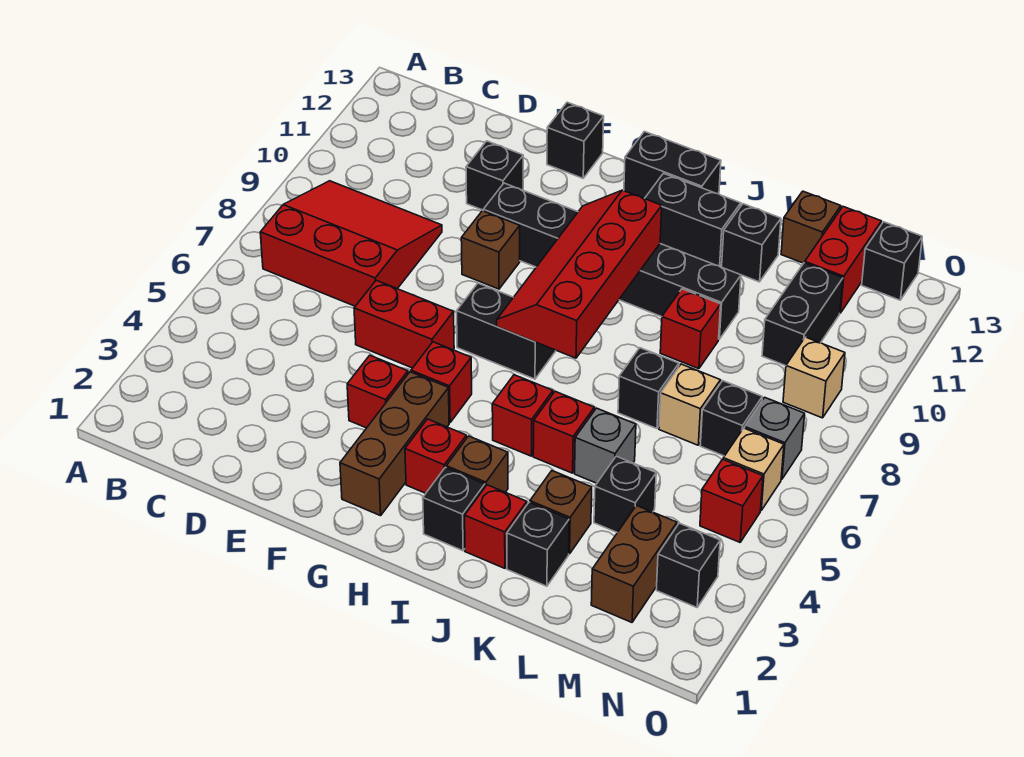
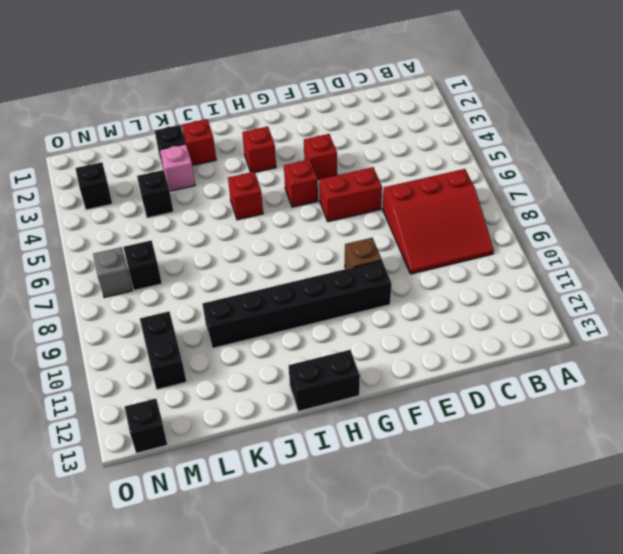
pink 1x1 brick [160,144,195,191] -> brown 1x1 brick [530,471,592,554]
none -> black 1x1 brick [466,141,523,210]
none -> black 1x1 brick [547,102,604,178]
none -> brown 1x3 brick [340,372,449,516]
none -> black 1x2 brick [457,283,556,379]

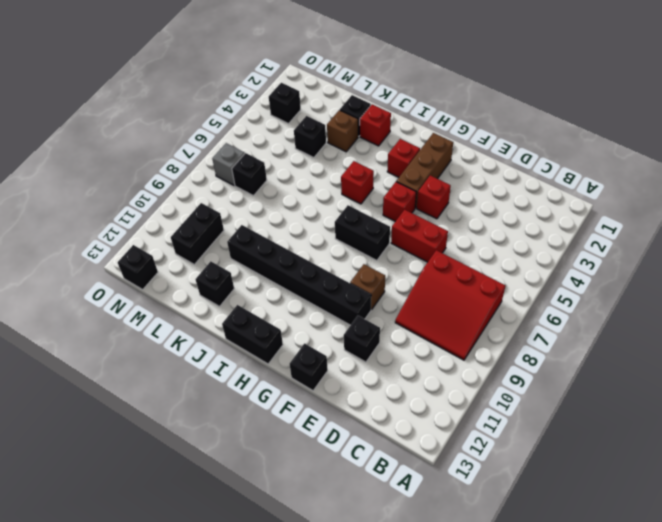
none -> black 1x1 brick [423,467,485,551]
none -> brown 1x1 brick [446,436,508,492]
none -> black 1x2 brick [645,173,741,266]
none -> red 1x1 brick [533,391,594,473]

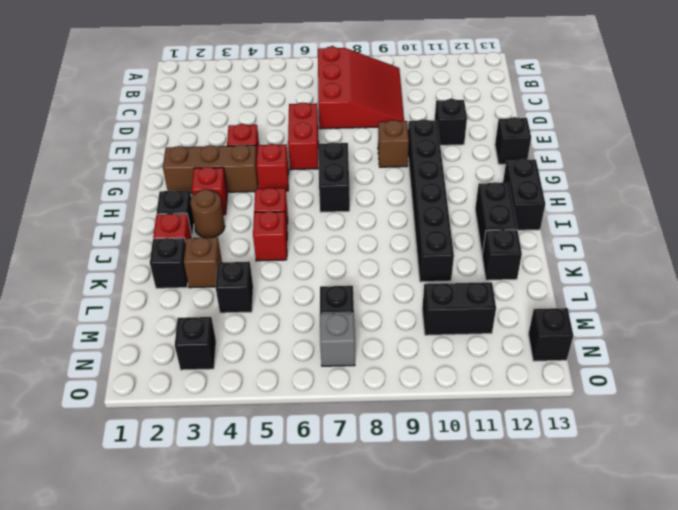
brown 1x1 round brick [190,189,225,238] -> brown 1x1 brick [446,436,508,492]
none -> grey 1x1 brick [575,408,636,483]
none -> black 1x1 brick [618,348,679,429]
none -> red 1x1 brick [660,289,721,369]
none -> tan 1x1 brick [659,364,720,445]

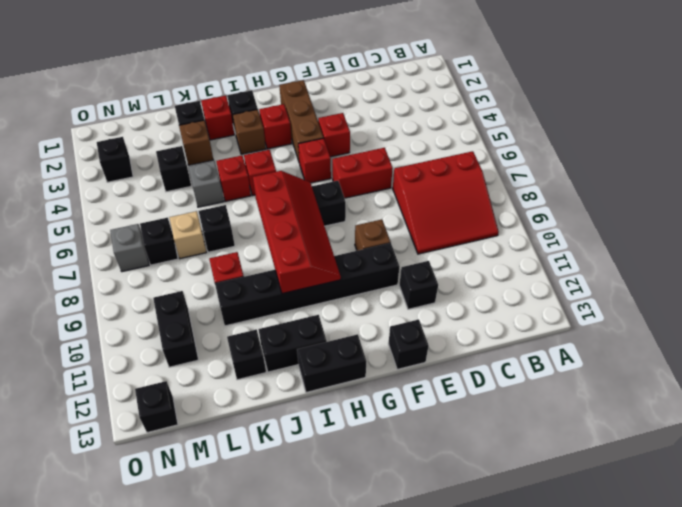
none -> brown 1x1 brick [781,191,841,263]
none -> brown 1x2 brick [591,506,677,622]
none -> red 1x2 brick [805,207,881,313]
none -> red 1x1 brick [700,459,763,542]

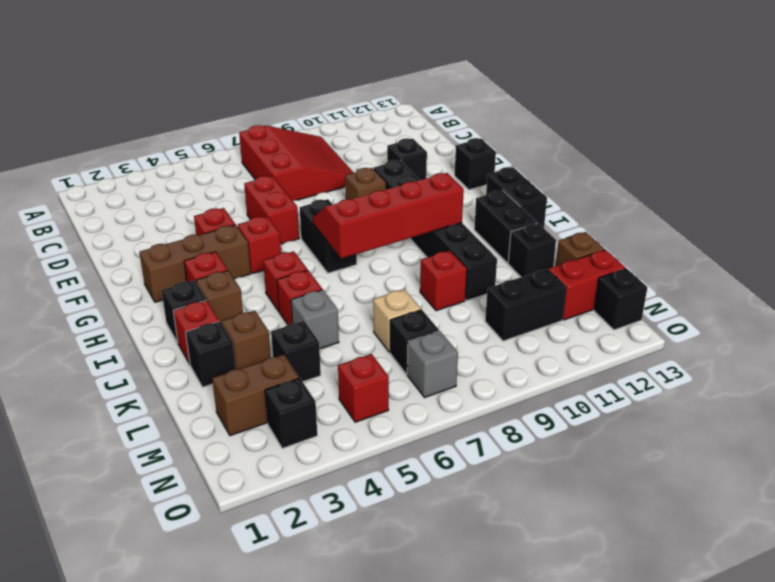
none -> black 1x1 brick [618,348,679,429]
none -> tan 1x1 brick [723,428,784,511]
none -> tan 1x1 brick [783,337,845,418]

